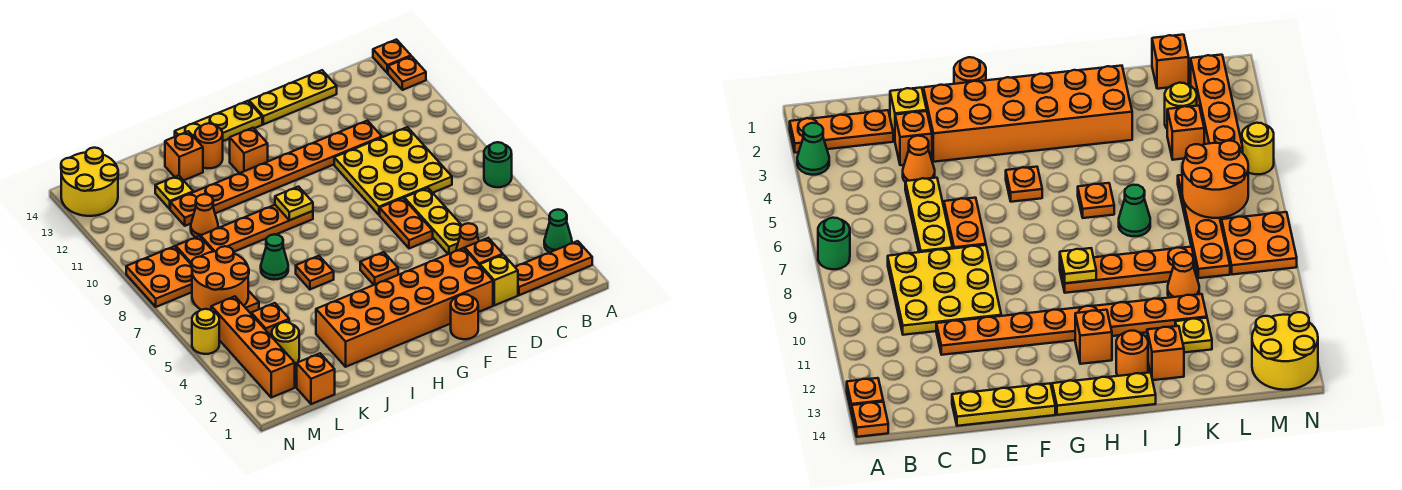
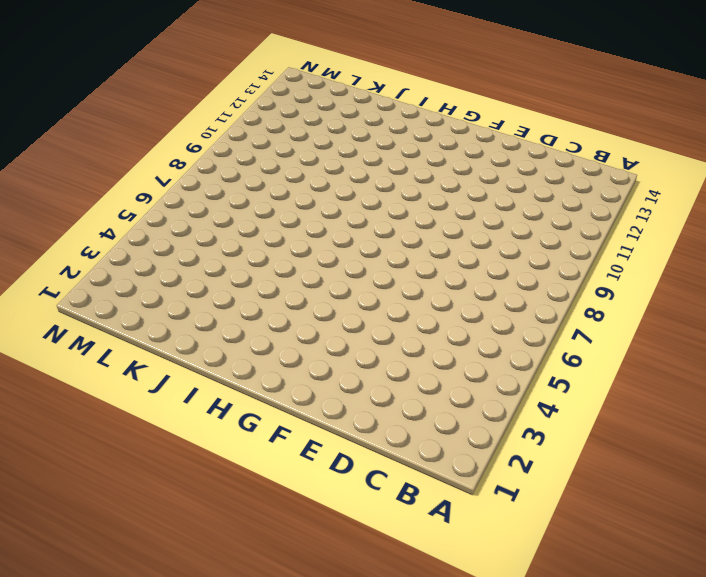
none -> orange 1x3 plate [515,241,592,295]
none -> green 1x1 cone [544,210,572,252]
none -> green 1x1 round brick [484,142,512,187]
none -> orange 1x1 plate [388,56,426,90]

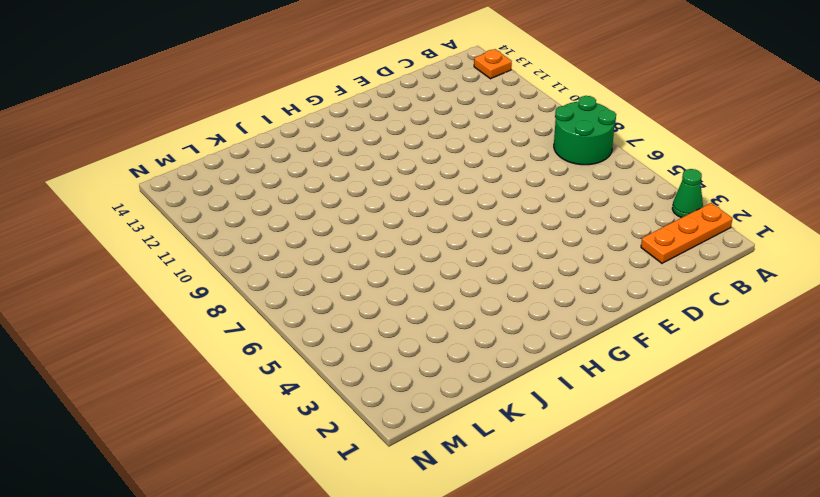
green 2x2 round brick [554,96,616,165] -> green 1x1 round brick [484,142,512,187]
none -> orange 1x1 plate [373,40,411,73]
none -> yellow 3x3 plate [334,127,452,215]
none -> yellow 1x1 brick [480,255,518,305]
none -> orange 1x1 brick [465,238,503,266]

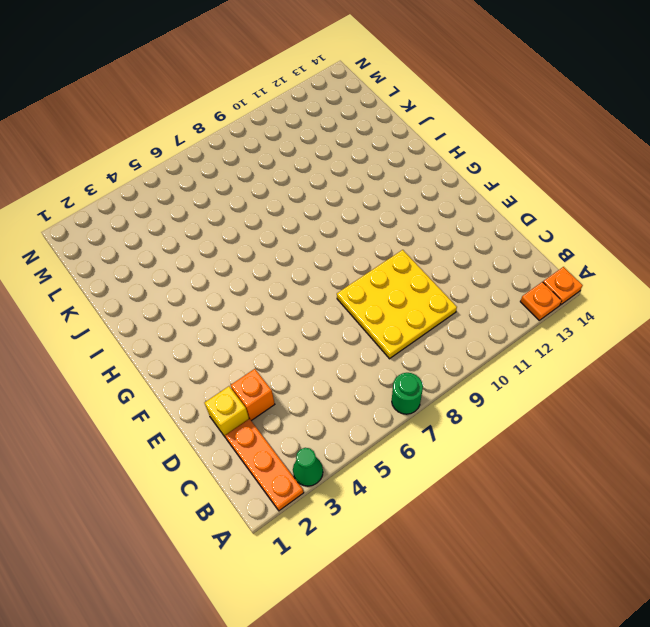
none -> orange 1x1 cone [456,223,479,251]
none -> yellow 1x3 plate [404,188,462,254]
none -> orange 1x8 plate [170,121,382,226]
none -> yellow 1x3 plate [249,70,337,124]

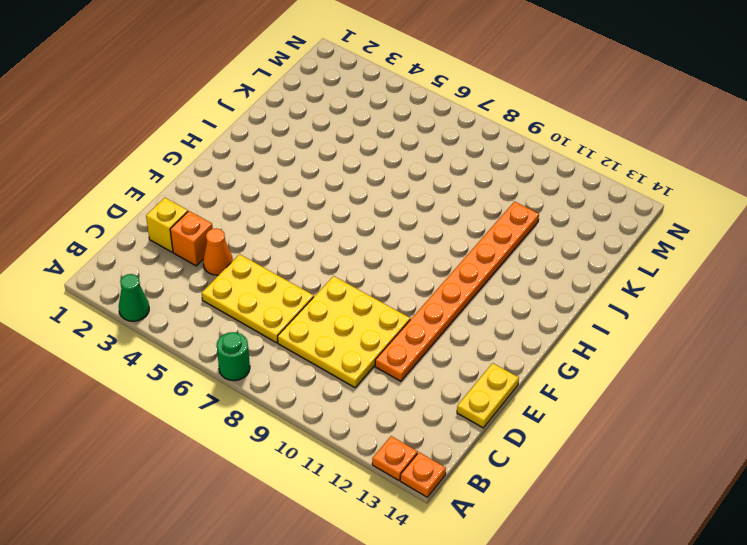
yellow 2x3 plate [202,254,314,343] -> yellow 1x3 plate [404,188,462,254]
yellow 1x2 plate [457,363,519,428] -> yellow 1x3 plate [249,70,337,124]
none -> orange 1x3 plate [515,241,592,295]
none -> orange 2x6 brick [316,248,493,367]
none -> orange 1x2 plate [380,198,433,248]
none -> orange 1x1 round brick [451,294,478,339]

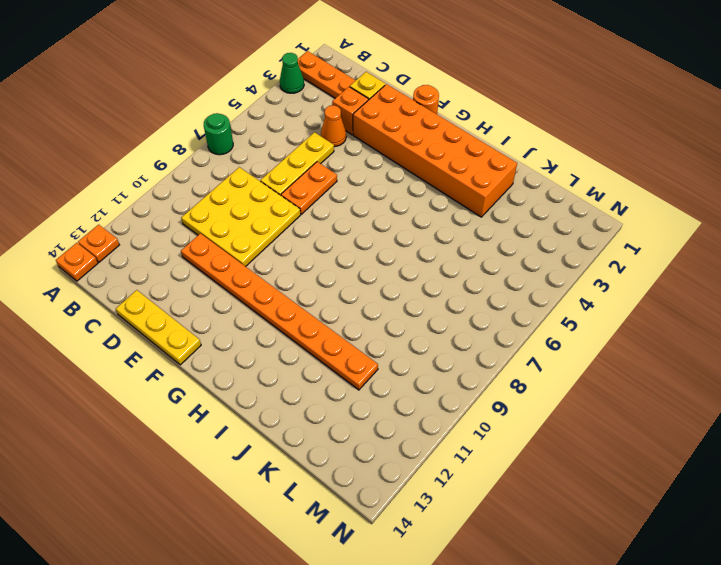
none -> orange 1x1 plate [360,252,398,285]
none -> yellow 1x3 plate [175,101,262,141]
none -> orange 1x4 plate [201,205,313,252]
none -> orange 1x1 brick [230,128,268,173]

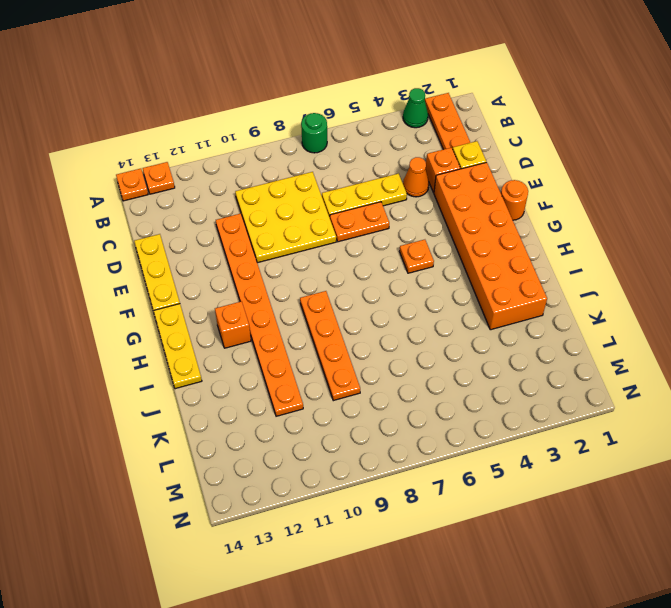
none -> orange 1x1 plate [296,256,334,289]
none -> orange 1x1 round brick [195,123,223,168]
none -> green 1x1 cone [261,234,288,280]
none -> orange 1x1 brick [165,131,203,180]

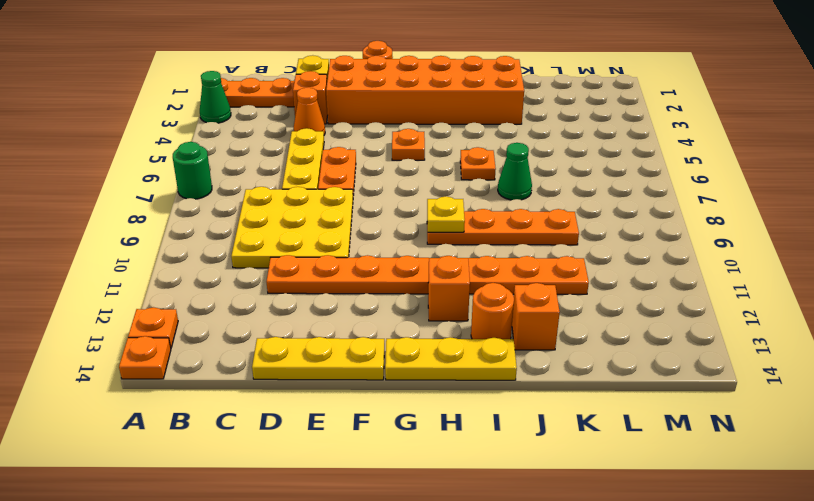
none -> orange 1x1 cone [191,194,218,237]
none -> yellow 1x1 plate [155,175,193,209]
none -> orange 1x1 brick [297,353,335,404]
none -> yellow 1x1 round brick [272,322,299,364]

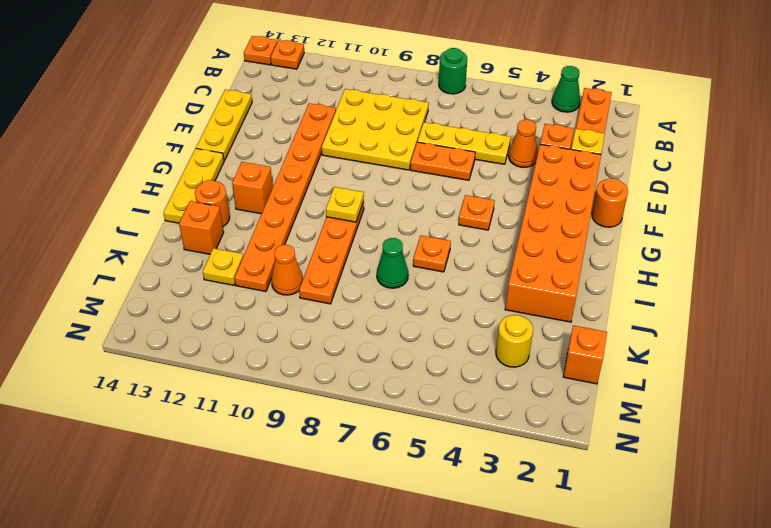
none -> orange 1x1 brick [251,303,289,337]
none -> orange 1x4 plate [176,236,259,313]
none -> orange 1x4 brick [211,296,295,397]
none -> orange 2x2 plate [126,246,192,307]

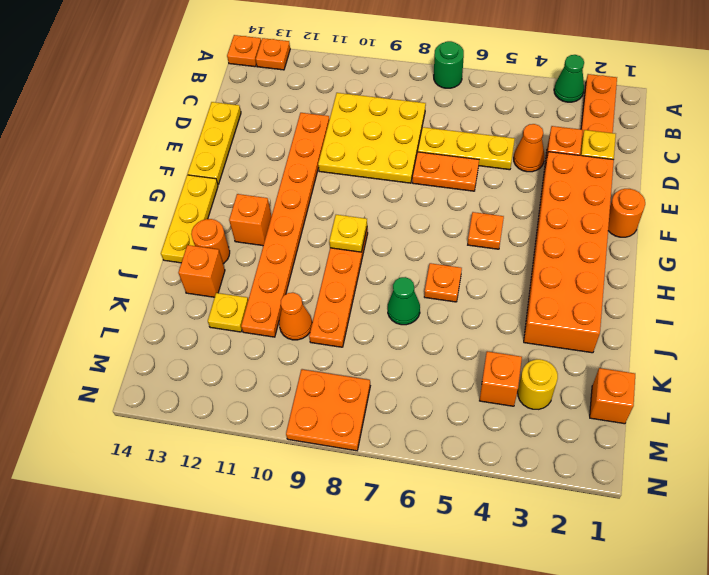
none -> orange 1x4 plate [176,236,259,313]
none -> orange 1x4 brick [211,296,295,397]
none -> yellow 2x2 round brick [61,148,118,216]
none -> yellow 1x1 round brick [192,309,219,354]

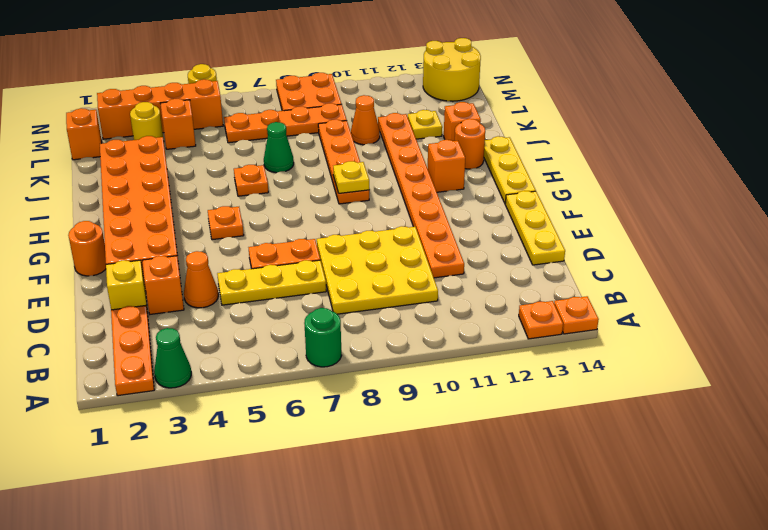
none -> orange 2x2 round brick [192,246,249,310]

